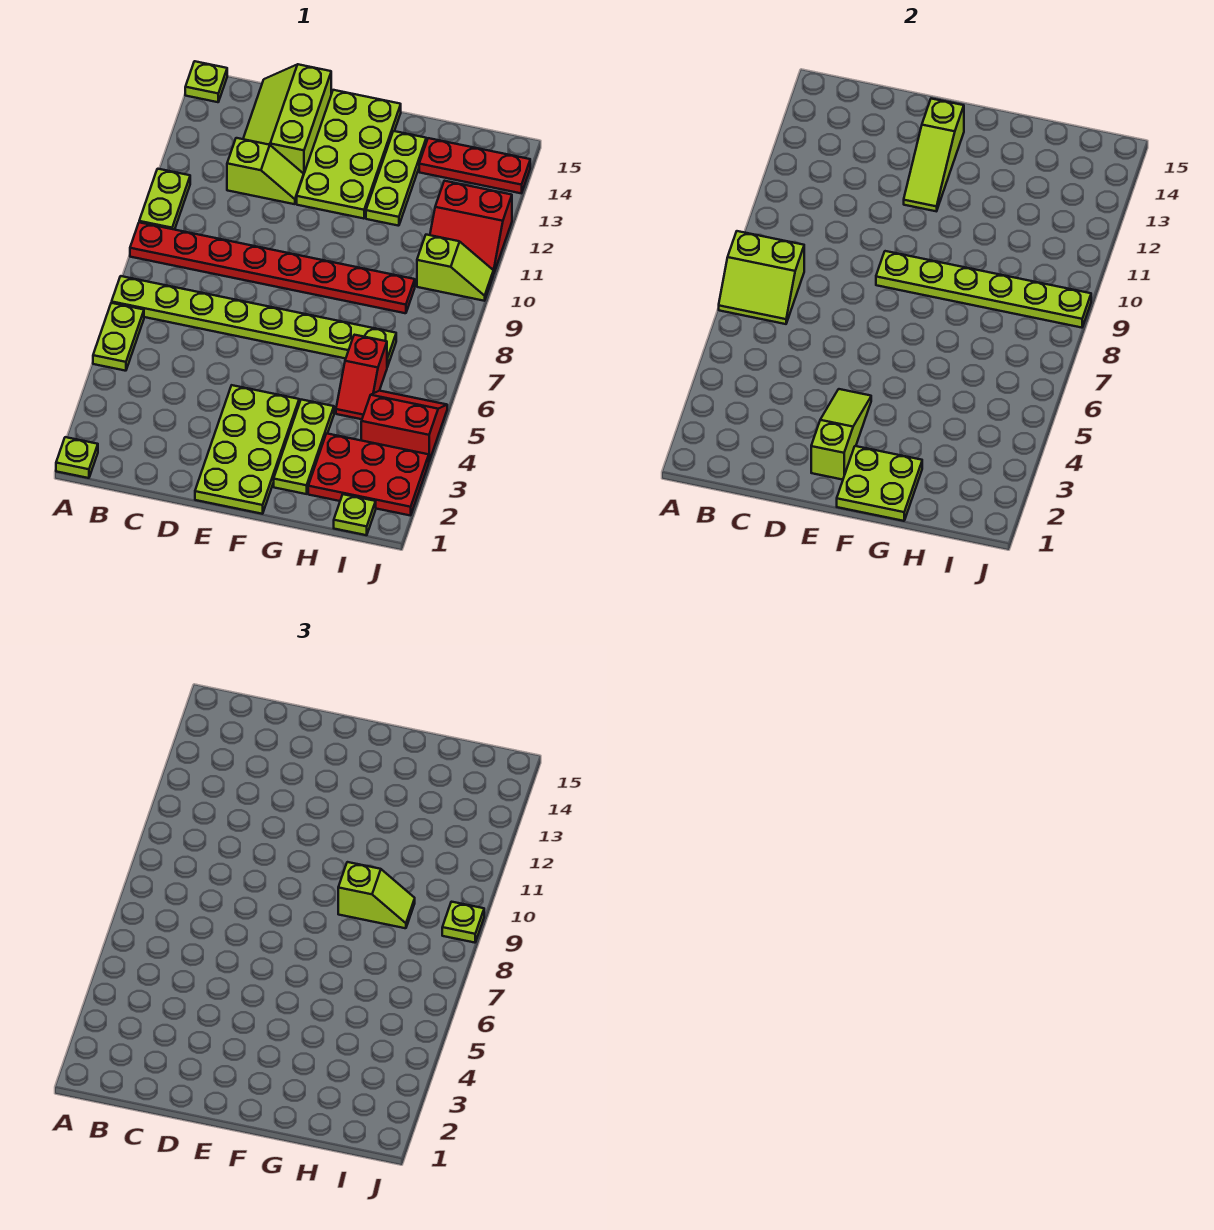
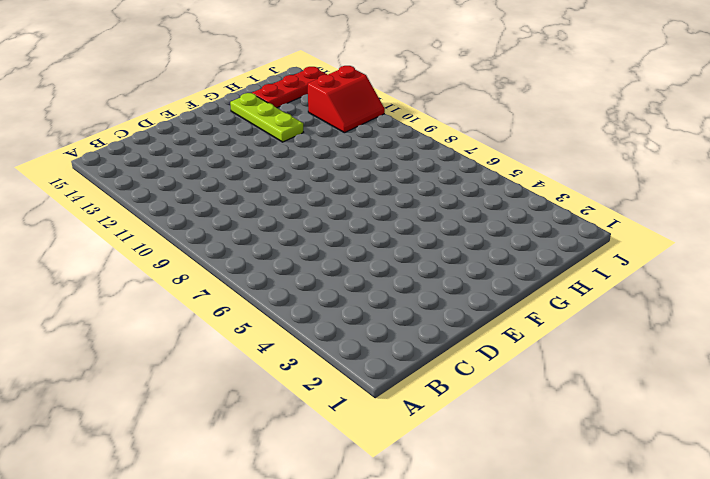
none -> lime 1x1 plate [56,437,98,478]
none -> lime 1x2 plate [93,303,144,371]
none -> lime 1x8 plate [112,276,396,367]

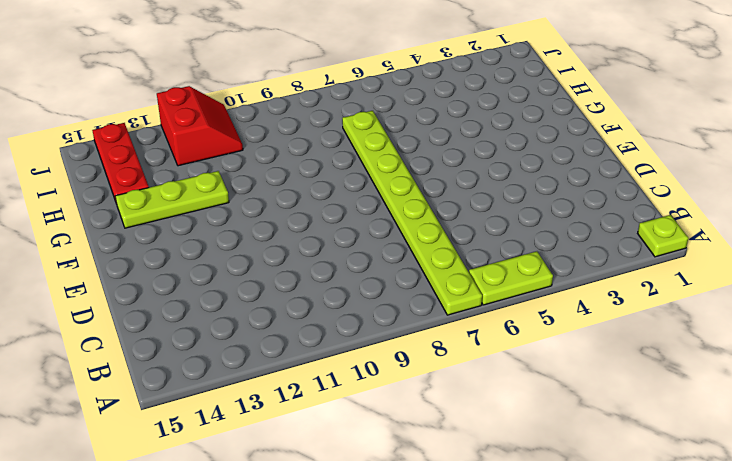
none -> red 1x8 plate [130,222,415,313]
none -> lime 1x2 plate [139,169,190,230]
none -> lime 1x1 plate [185,61,227,102]

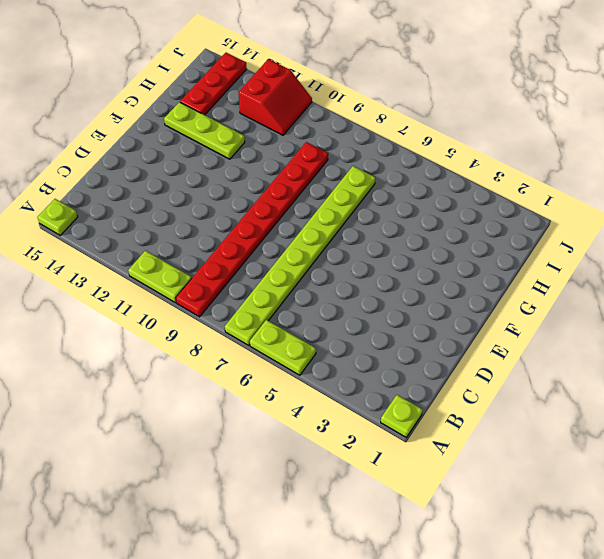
none -> lime 1x2 slope [227,138,304,204]
none -> lime 2x3 slope [243,64,331,174]
none -> lime 2x4 plate [195,385,299,514]

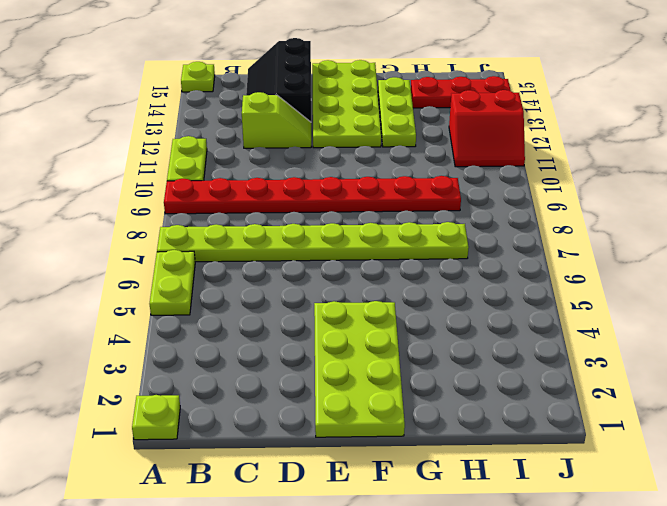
black 2x3 slope [246,38,311,122] -> lime 2x3 slope [243,64,331,174]
none -> lime 1x3 plate [274,400,334,494]
none -> red 2x3 plate [308,434,429,516]
none -> red 1x2 slope [336,335,387,419]

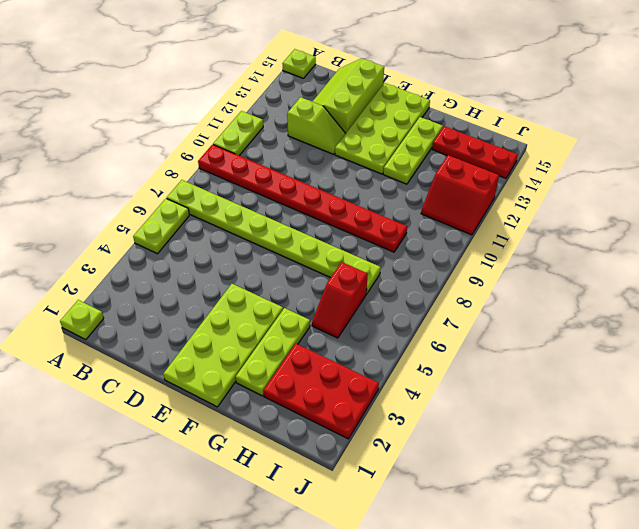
none -> lime 1x1 plate [334,494,376,535]
none -> red 2x2 slope [361,391,447,461]
none -> lime 1x2 slope [417,235,493,301]

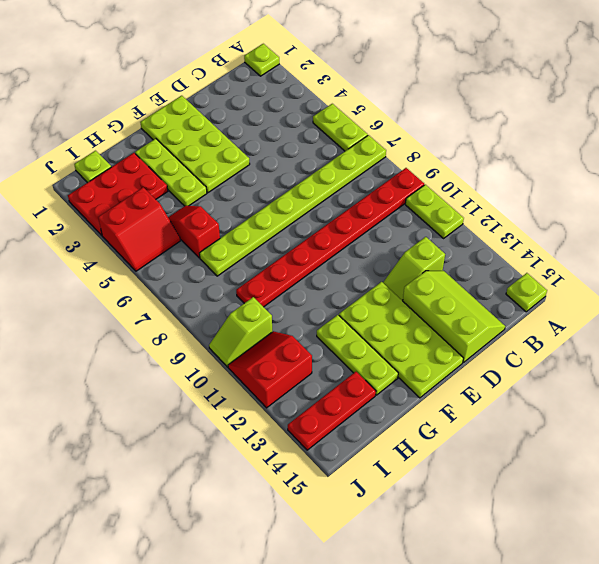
none -> lime 2x2 slope [719,231,804,324]
none -> lime 1x3 slope [811,389,871,480]
none -> lime 1x6 plate [876,251,1091,328]

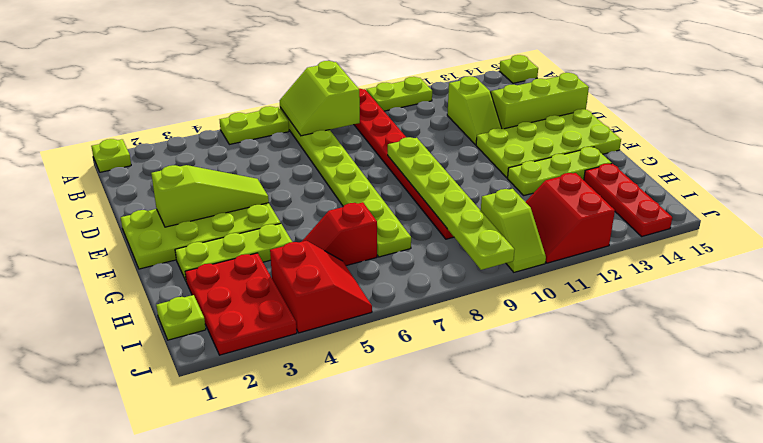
none -> lime 1x3 slope [904,99,964,211]
none -> lime 2x2 plate [837,446,922,521]
none -> lime 1x2 slope [338,862,415,928]

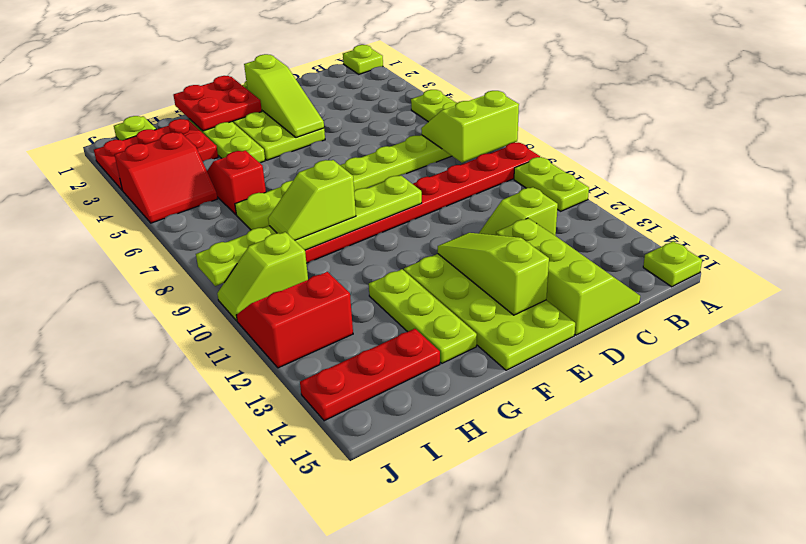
red 2x2 plate [173,76,262,131] -> lime 2x2 plate [837,446,922,521]
none -> lime 1x1 plate [442,902,484,943]

